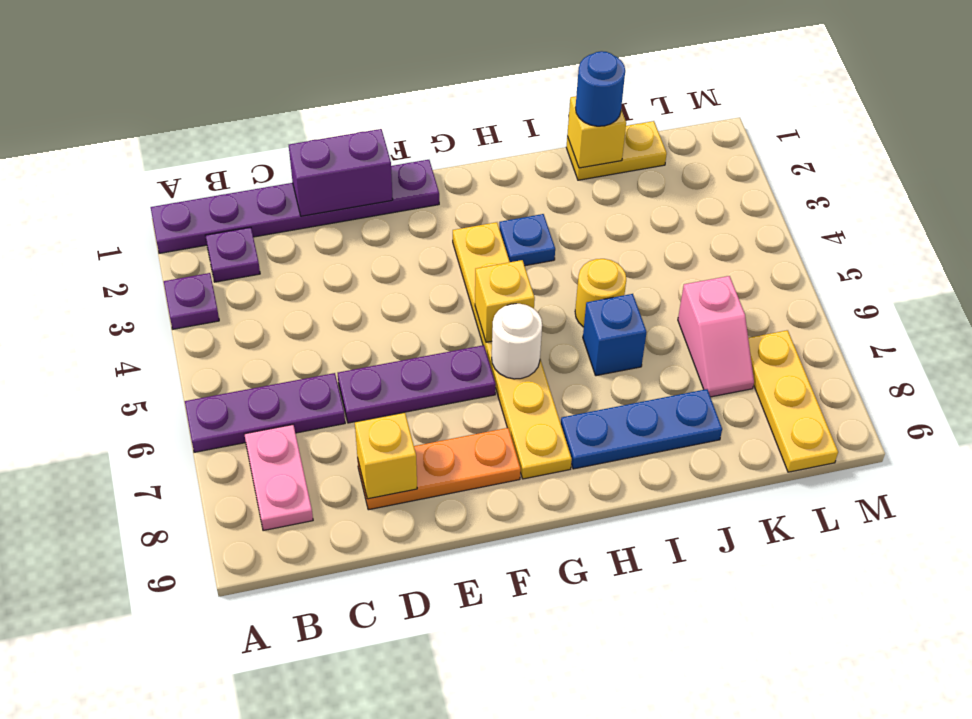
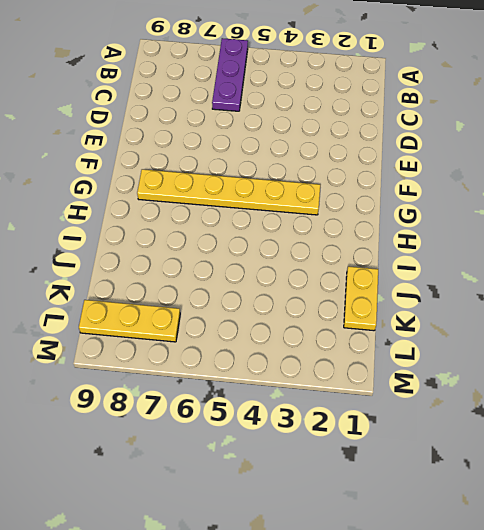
none -> purple 1x6 plate [151,160,439,253]
none -> purple 1x1 plate [164,273,219,329]
none -> purple 1x1 plate [205,227,260,282]

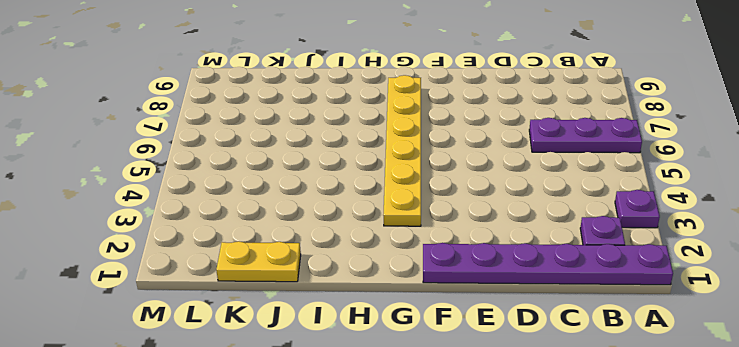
none -> pink 1x2 plate [244,425,313,531]
none -> purple 1x3 plate [338,345,496,423]
none -> orange 1x3 plate [358,428,521,510]

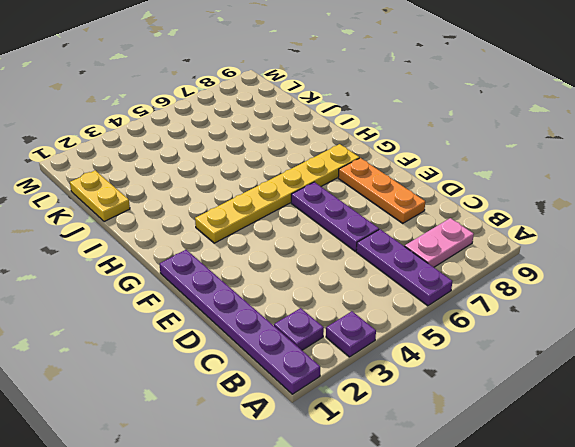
none -> blue 1x1 plate [499,214,555,266]
none -> blue 1x3 plate [561,389,722,469]
none -> yellow 1x1 round brick [575,259,626,327]

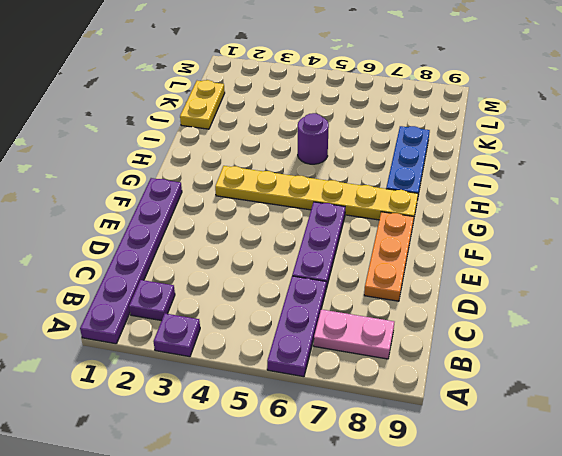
purple 1x1 round brick [298,113,329,164] -> yellow 1x1 round brick [575,259,626,327]
none -> blue 1x1 plate [499,214,555,266]
none -> blue 1x1 brick [583,294,647,376]
none -> pink 1x2 slope [678,276,754,397]

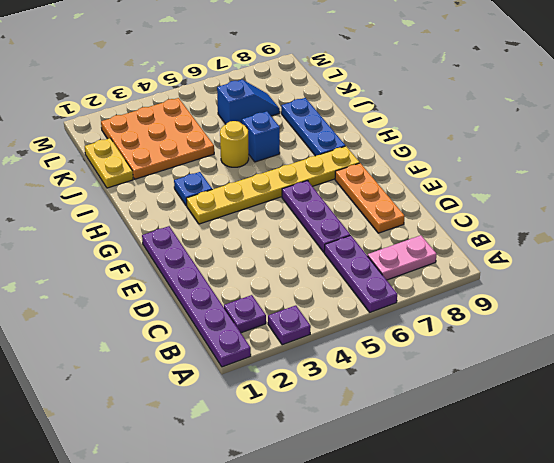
orange 3x3 plate [101,98,214,179] -> none
blue 1x2 slope [217,80,280,124] -> pink 1x2 slope [678,276,754,397]
none -> yellow 1x3 plate [748,330,838,472]
none -> purple 1x2 brick [289,129,393,216]
none -> yellow 1x1 brick [355,413,417,499]

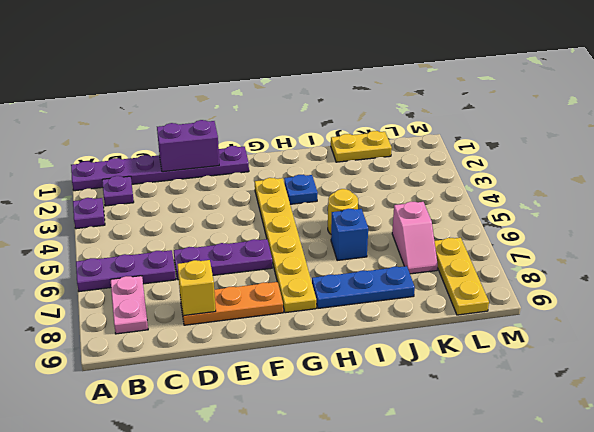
none -> yellow 1x1 brick [475,260,535,342]
none -> white 1x1 round brick [492,304,542,379]
none -> yellow 1x1 brick [567,96,626,168]

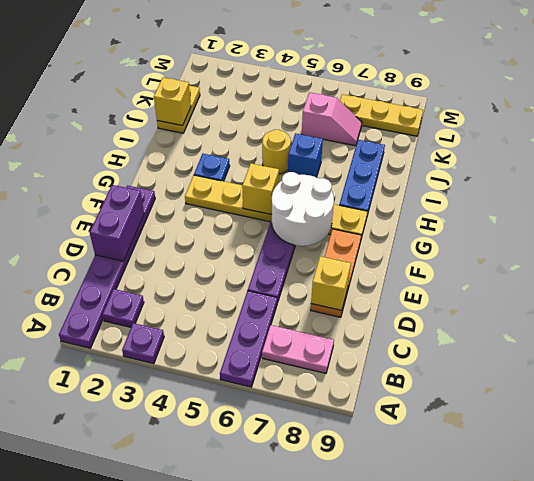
white 2x2 round brick [272,172,334,246] -> white 1x1 round brick [492,304,542,379]
none -> blue 1x1 round brick [576,51,625,126]

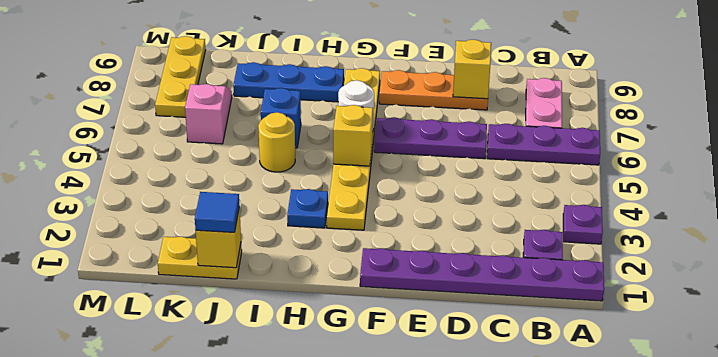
blue 1x1 tile [195,192,239,232] -> blue 1x1 round brick [576,51,625,126]
none -> purple 1x2 brick [289,129,393,216]

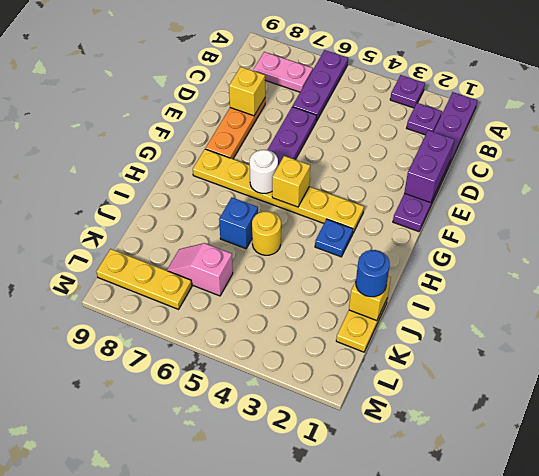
none -> blue 1x3 plate [561,389,722,469]

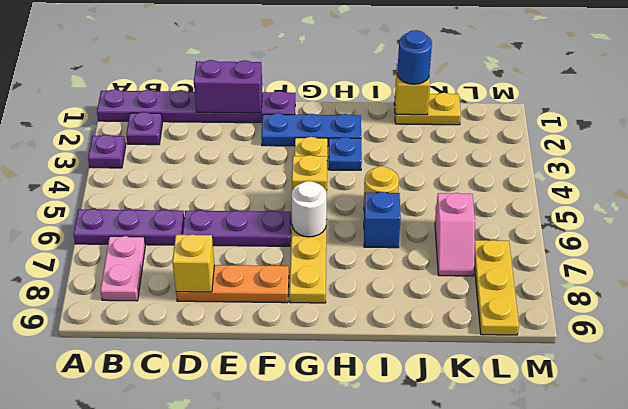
blue 1x3 plate [261,113,361,146] -> blue 1x3 plate moved to [561,389,722,469]

